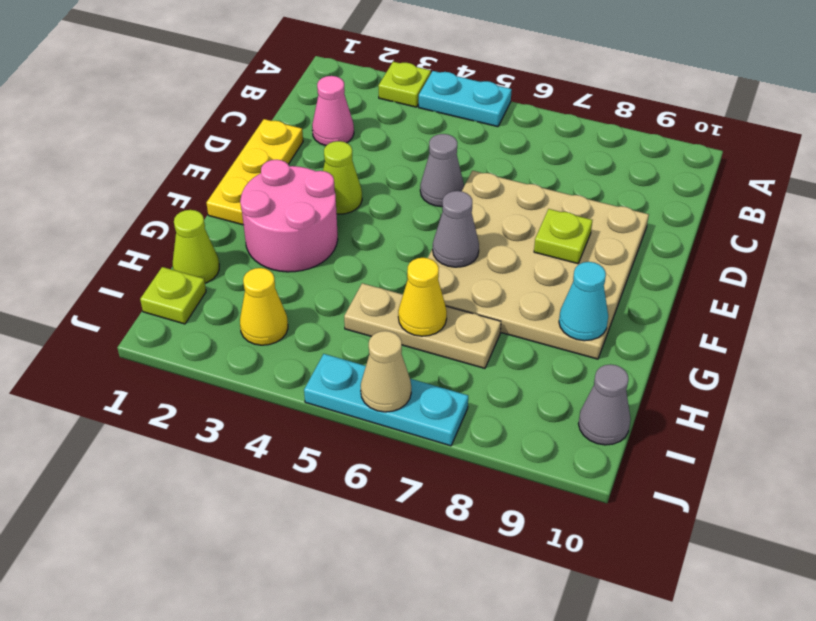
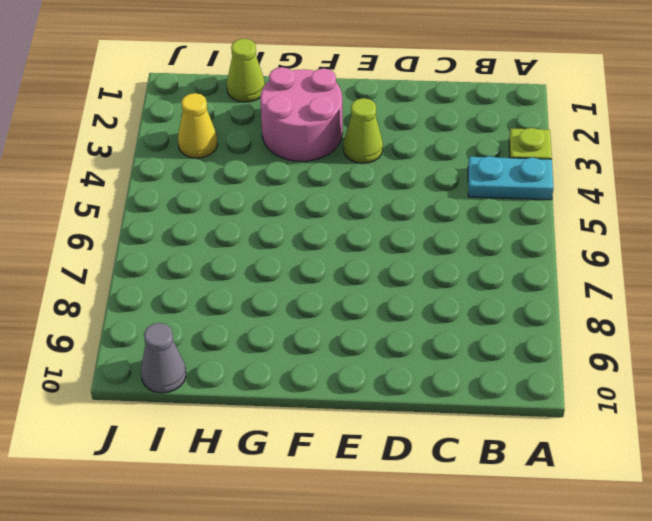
cyan 1x2 plate [468,156,553,200] -> cyan 1x2 plate turned to [419,71,512,127]
none -> pink 1x1 cone [312,76,354,146]
none -> yellow 1x3 plate [207,119,303,225]
none -> grey 1x1 cone [420,134,464,207]

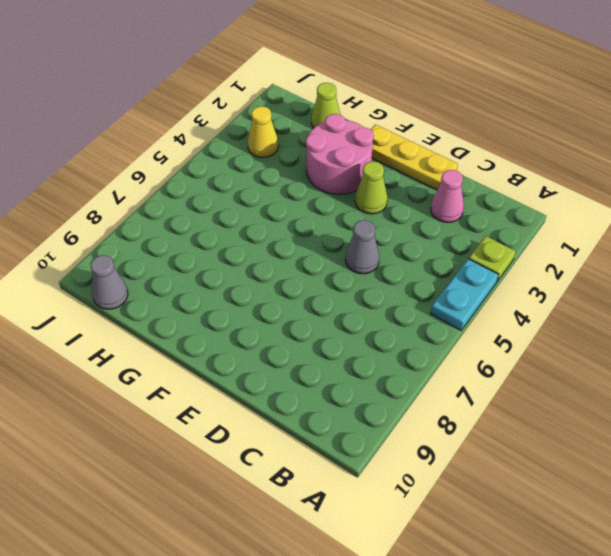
none -> tan 4x4 plate [428,171,649,359]
none -> tan 1x3 plate [344,283,501,368]
none -> lime 1x1 plate [140,267,206,324]

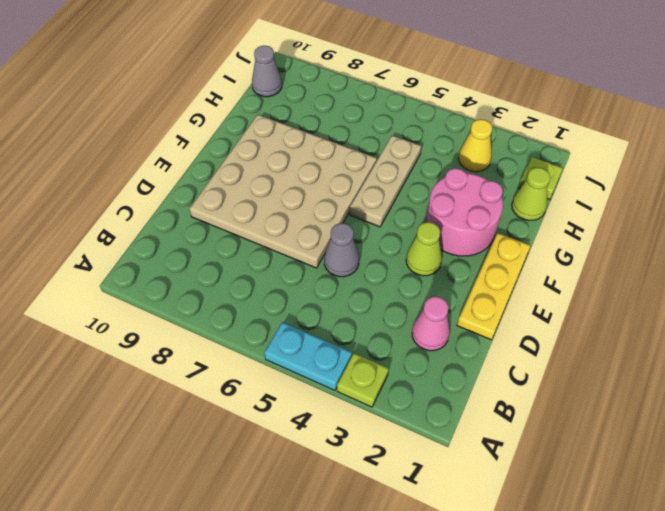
tan 1x3 plate [350,135,421,227] -> tan 1x3 plate turned to [344,283,501,368]
none -> cyan 1x3 plate [304,354,468,446]
none -> lime 1x1 plate [534,209,592,264]
none -> grey 1x1 cone [433,191,479,267]

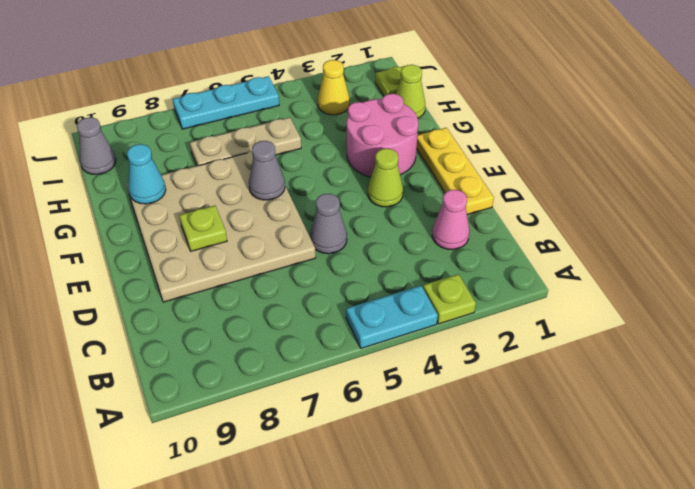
none -> yellow 1x1 cone [398,258,447,336]
none -> tan 1x1 cone [361,331,411,412]

